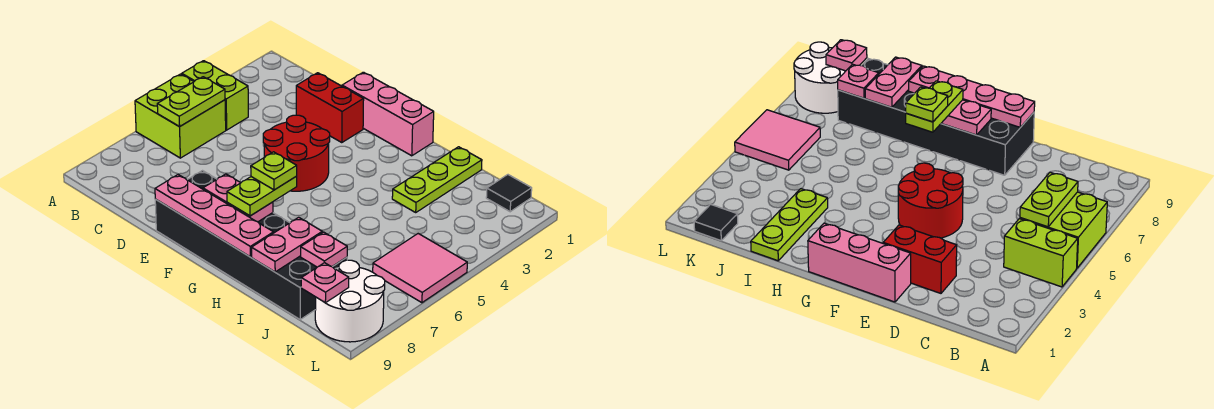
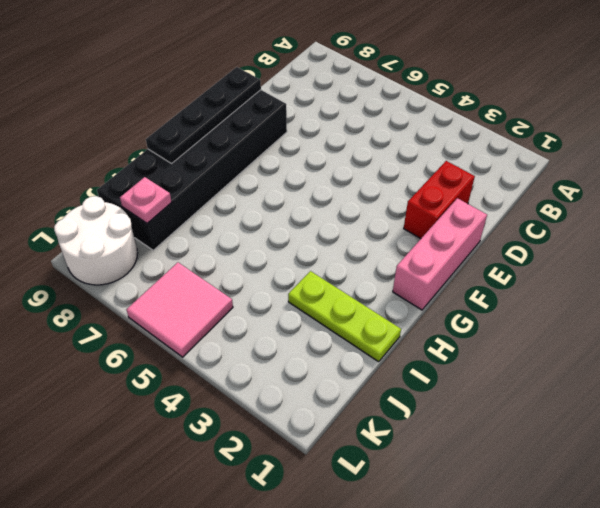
black 1x4 plate [146,67,261,163] -> pink 1x4 plate [155,175,273,257]
none -> lime 1x2 brick [182,61,248,130]
none -> lime 2x2 brick [135,74,226,158]
none -> red 2x2 round brick [263,115,330,191]

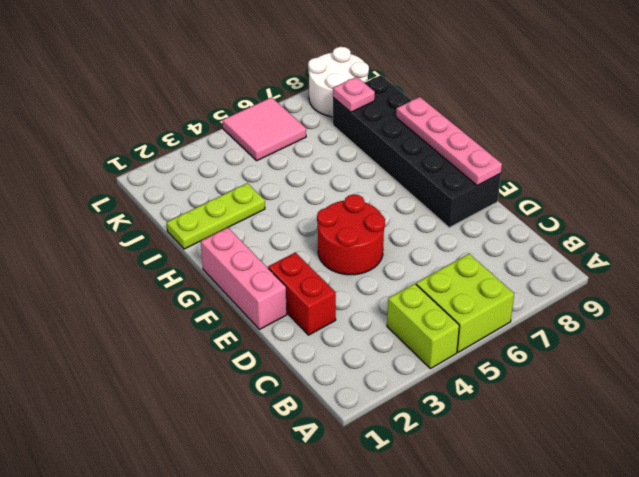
none -> black 1x1 tile [486,175,532,212]
none -> lime 1x2 plate [157,77,225,127]
none -> pink 1x2 plate [203,174,273,222]

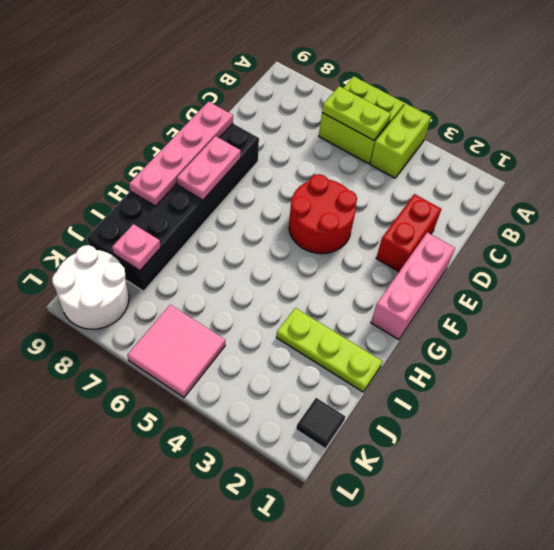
none -> pink 1x2 plate [252,217,322,272]
none -> pink 1x1 plate [301,263,349,303]
none -> lime 1x2 plate [227,176,297,216]

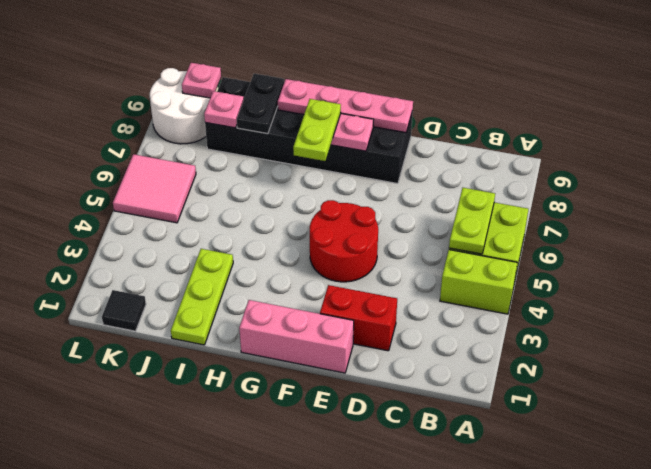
black 1x2 plate [237,74,284,134] -> pink 1x2 plate [252,217,322,272]
none -> lime 1x1 plate [251,152,297,190]

